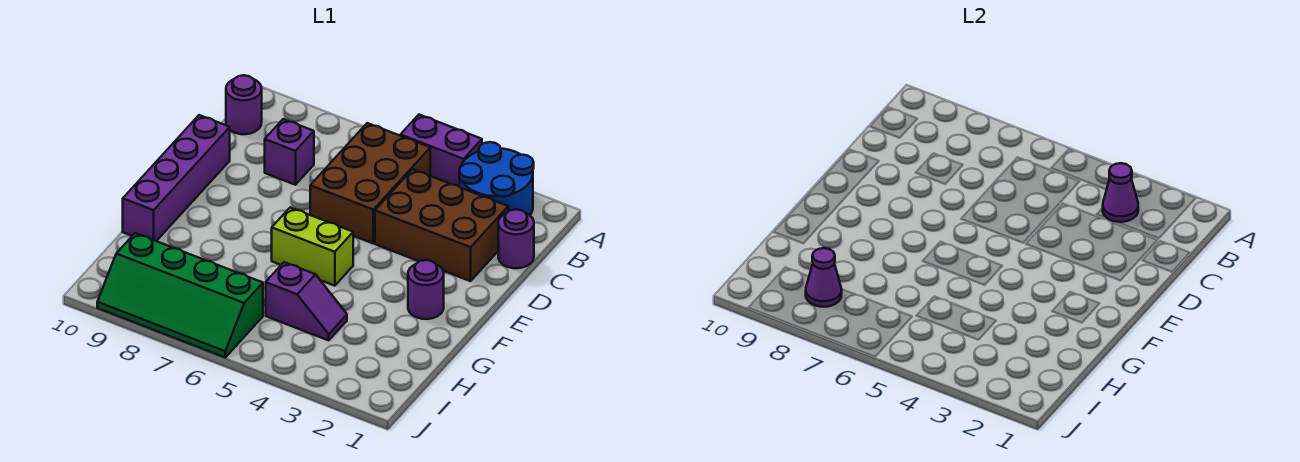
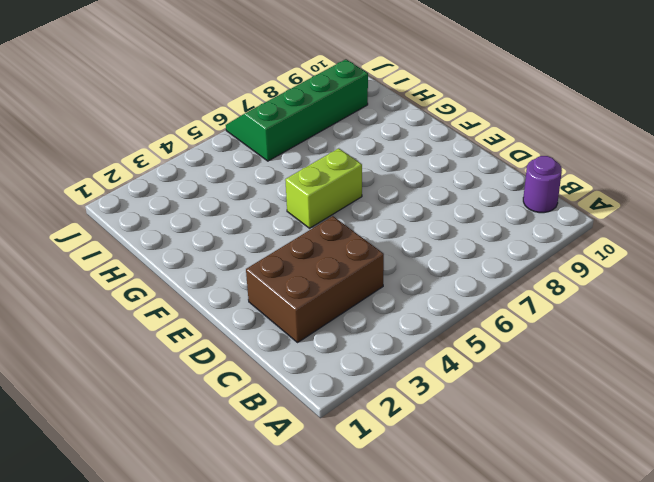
none -> blue 2x2 round brick [459,142,534,215]
none -> purple 1x2 brick [400,115,482,187]
none -> brown 2x3 brick [310,123,430,243]

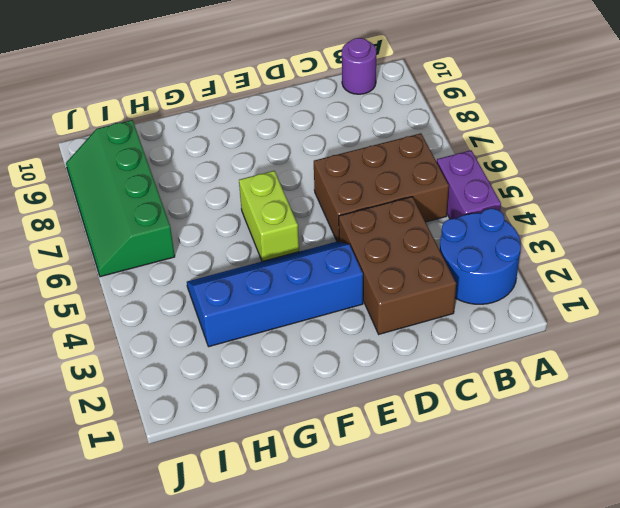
blue 2x4 slope [187,242,363,347] -> purple 1x2 slope [266,262,347,340]
none -> purple 1x1 round brick [498,209,534,268]
none -> purple 1x1 brick [265,119,314,185]
none -> purple 1x4 brick [123,115,230,241]

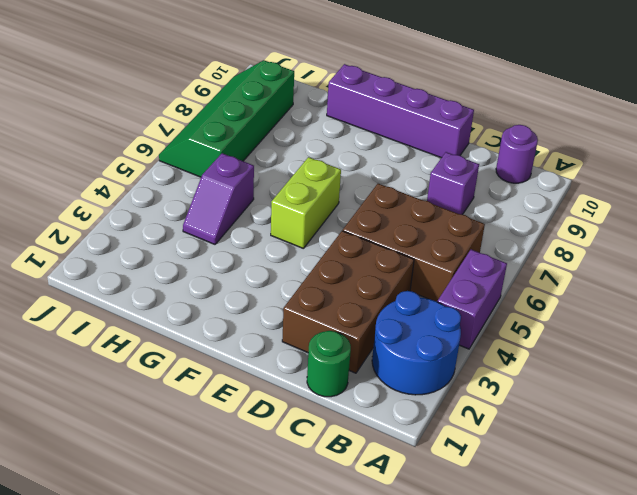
green 1x1 round brick [307,331,351,397] -> purple 1x1 round brick [498,209,534,268]
none -> purple 1x1 round brick [408,260,444,319]
none -> purple 1x1 cone [1103,163,1138,222]
none -> purple 1x1 cone [806,248,842,307]

